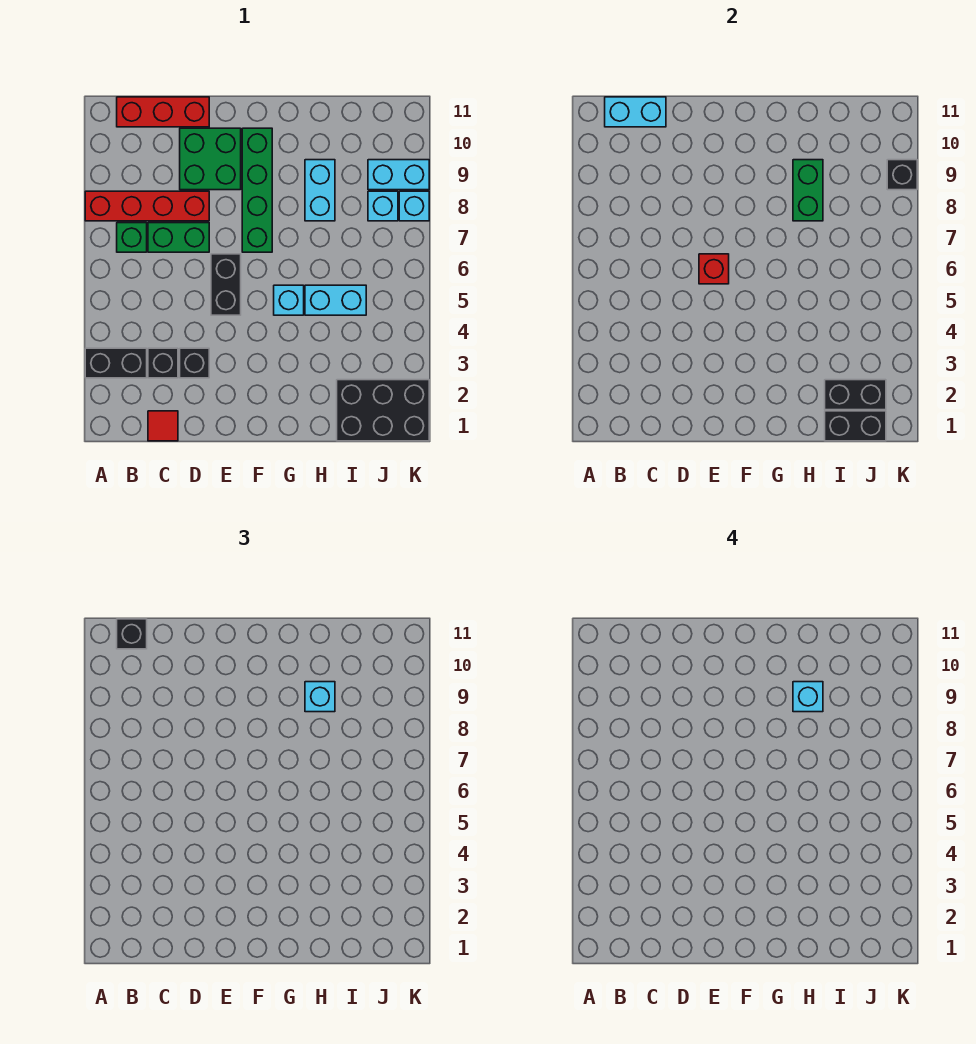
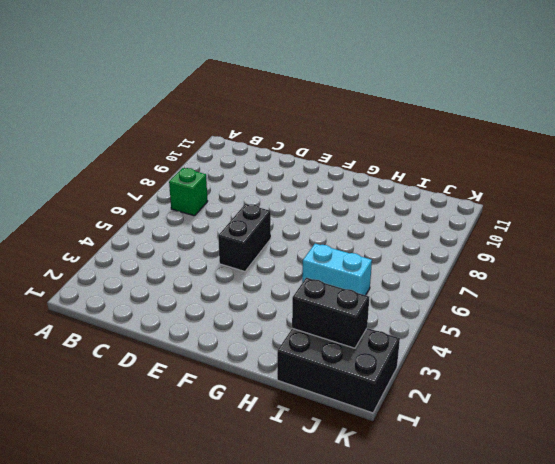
none -> black 1x2 brick [85,348,147,378]
none -> red 1x4 brick [85,191,209,221]
none -> red 1x3 brick [117,97,209,127]

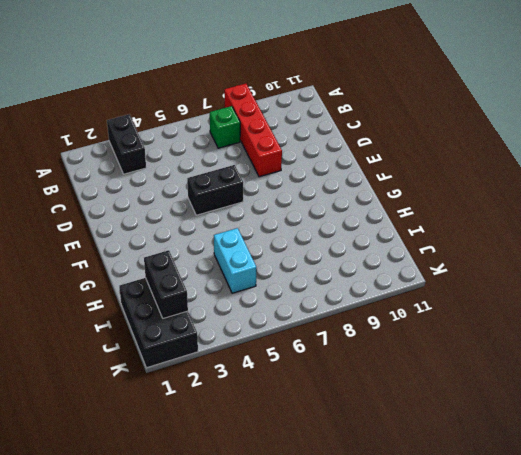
none -> red 1x3 brick [117,97,209,127]
none -> red 1x1 tile [148,411,178,441]
none -> black 1x1 brick [148,348,178,378]

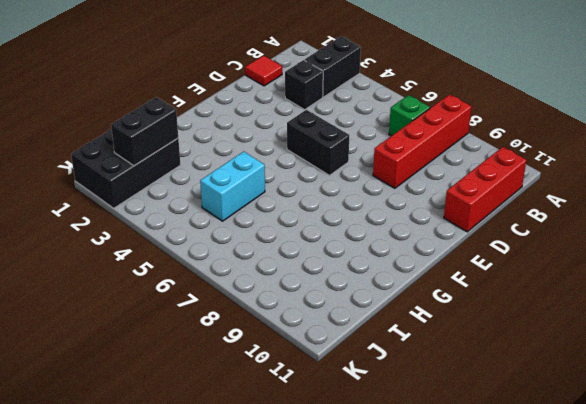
none -> green 1x2 brick [148,223,209,252]
none -> black 1x1 brick [180,348,209,378]
none -> green 2x2 brick [180,128,241,190]

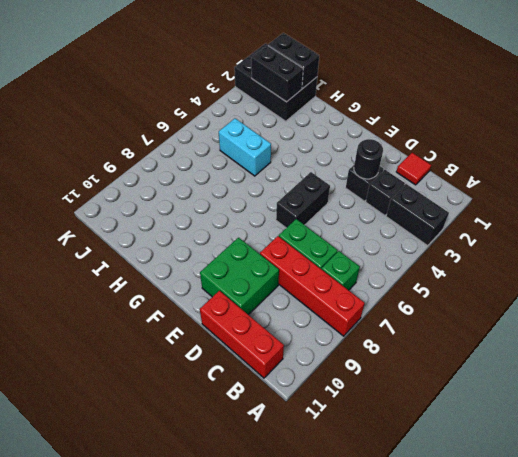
black 1x1 round brick [354,139,383,179] -> none
none -> green 1x4 brick [242,128,272,252]
none -> cyan 1x1 brick [274,285,304,315]
none -> cyan 1x2 brick [305,160,335,221]

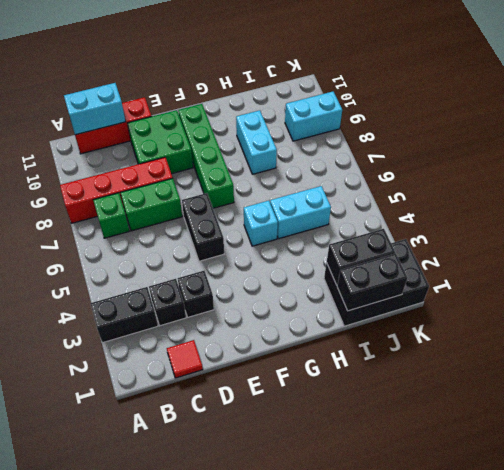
none -> cyan 1x1 brick [368,191,398,221]
none -> cyan 1x1 brick [399,191,429,221]
none -> red 1x1 brick [699,254,729,284]

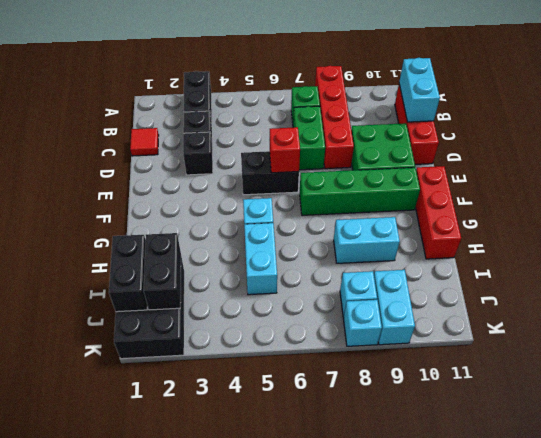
red 1x3 brick [415,166,461,259] -> none
none -> green 1x2 brick [793,160,823,221]
none -> black 1x1 brick [887,160,917,190]
none -> black 1x1 brick [117,619,147,649]

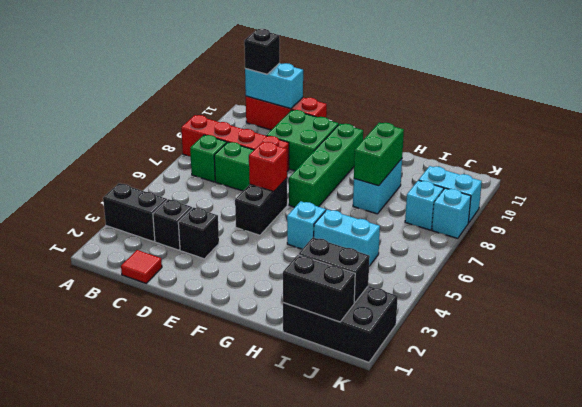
none -> black 1x1 brick [887,160,917,190]
none -> cyan 1x1 brick [305,682,335,712]
none -> cyan 1x1 brick [793,682,823,712]

